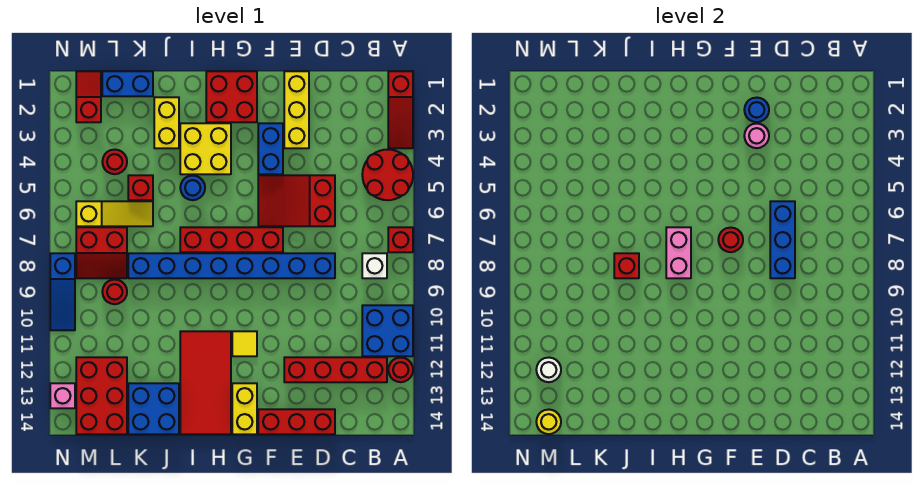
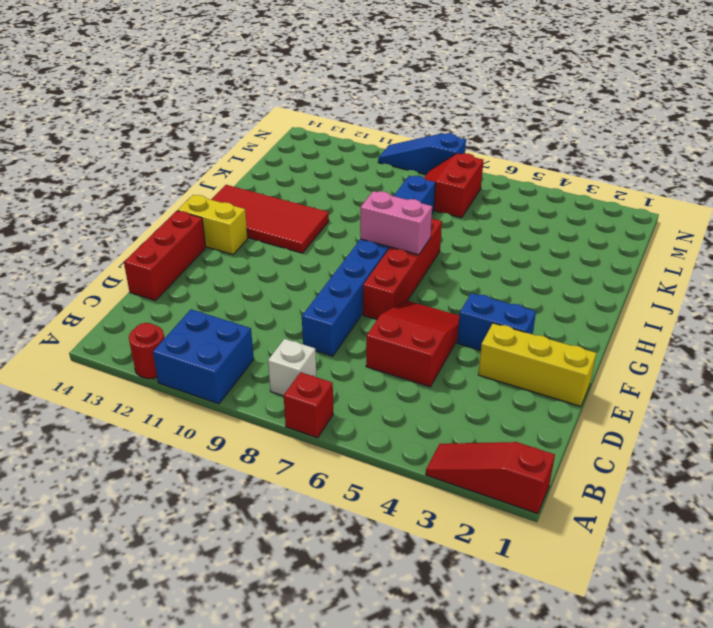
none -> red 2x2 round brick [362,150,413,200]
none -> red 1x4 brick [284,357,387,382]
none -> red 2x2 brick [206,71,257,122]
none -> yellow 1x1 tile [232,331,257,356]

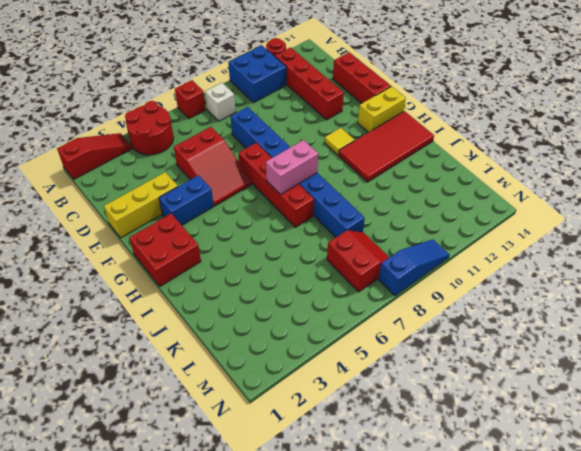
none -> yellow 2x2 brick [180,123,231,174]
none -> blue 1x1 round brick [180,176,205,200]
none -> yellow 1x2 brick [154,97,179,148]
none -> blue 2x2 brick [128,383,179,434]

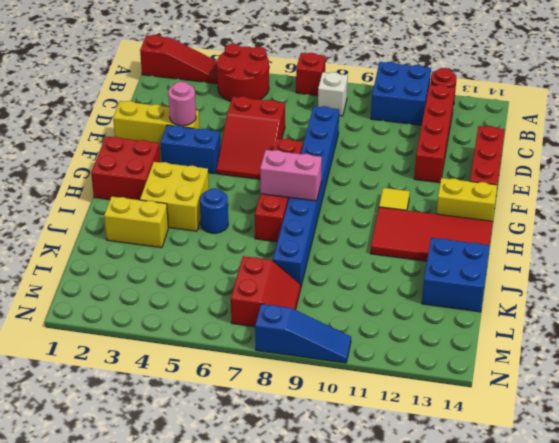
none -> blue 1x2 brick [102,71,153,96]
none -> red 1x1 brick [128,175,153,200]
none -> yellow 1x3 slope [76,201,153,226]
none -> red 1x1 round brick [102,150,127,174]

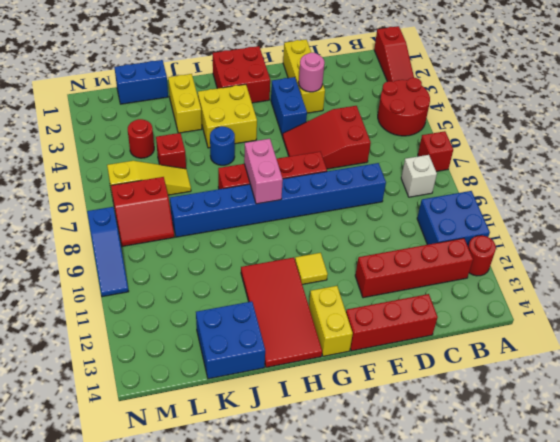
none -> red 1x1 round brick [102,280,127,304]
none -> red 2x3 brick [76,357,127,434]
none -> red 1x2 slope [76,71,101,122]
none -> pink 1x1 brick [50,383,75,408]

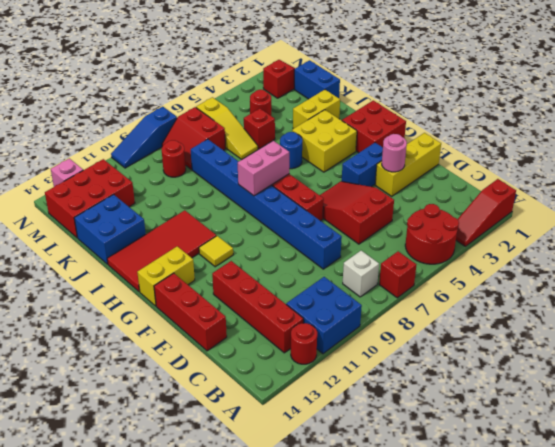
none -> blue 1x3 brick [770,201,795,278]
none -> blue 1x1 round brick [744,98,769,122]
none -> red 1x1 round brick [718,228,743,252]
none -> red 1x1 brick [614,253,639,278]

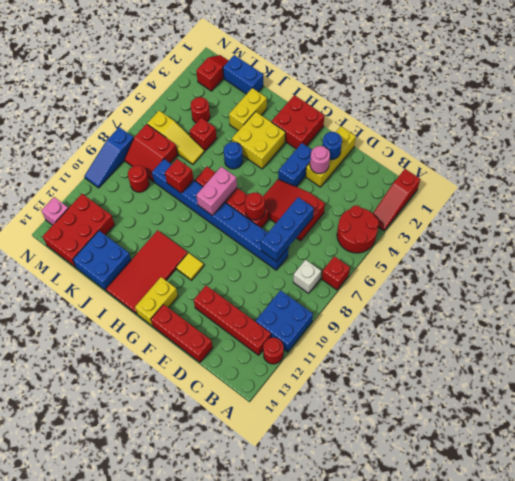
none -> white 1x1 round brick [536,358,561,382]
none -> yellow 1x1 round brick [536,410,561,434]

